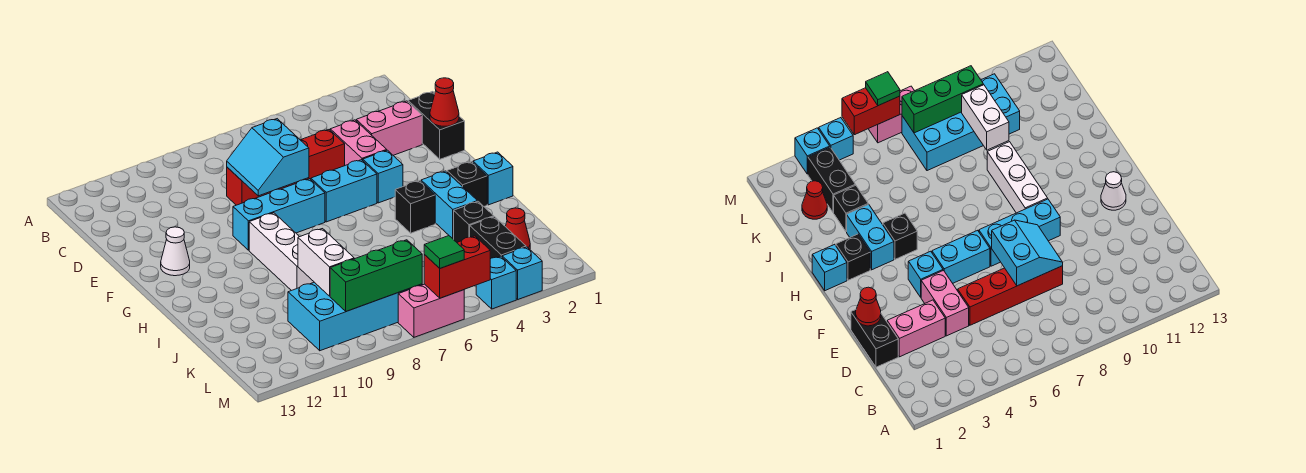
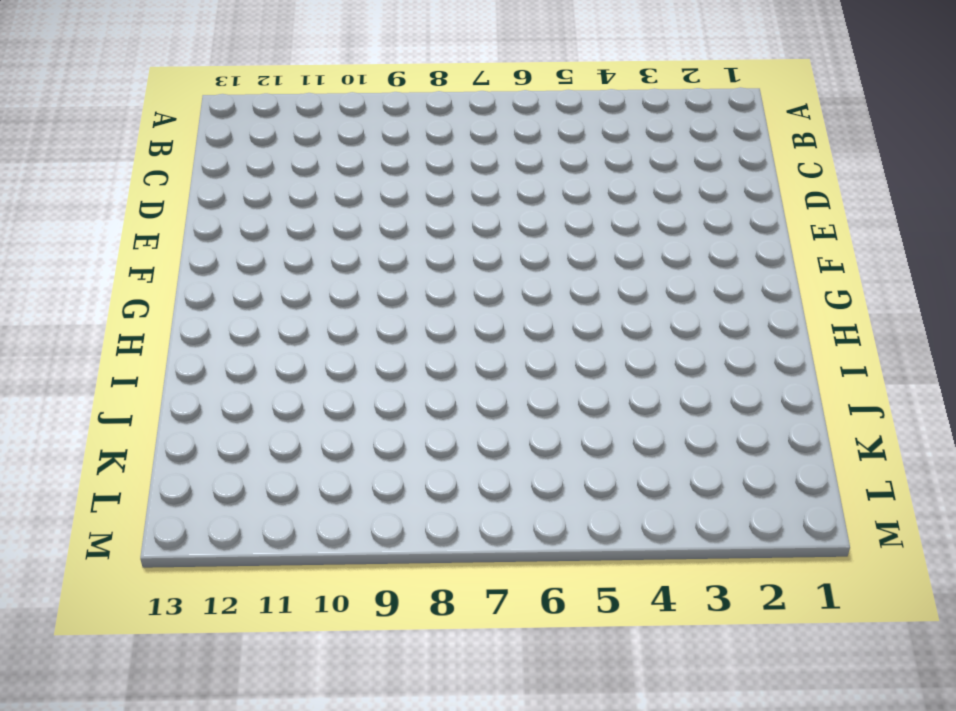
none -> black 1x2 brick [408,92,465,159]
none -> pink 1x2 brick [356,101,422,155]
none -> pink 1x2 brick [330,120,387,165]

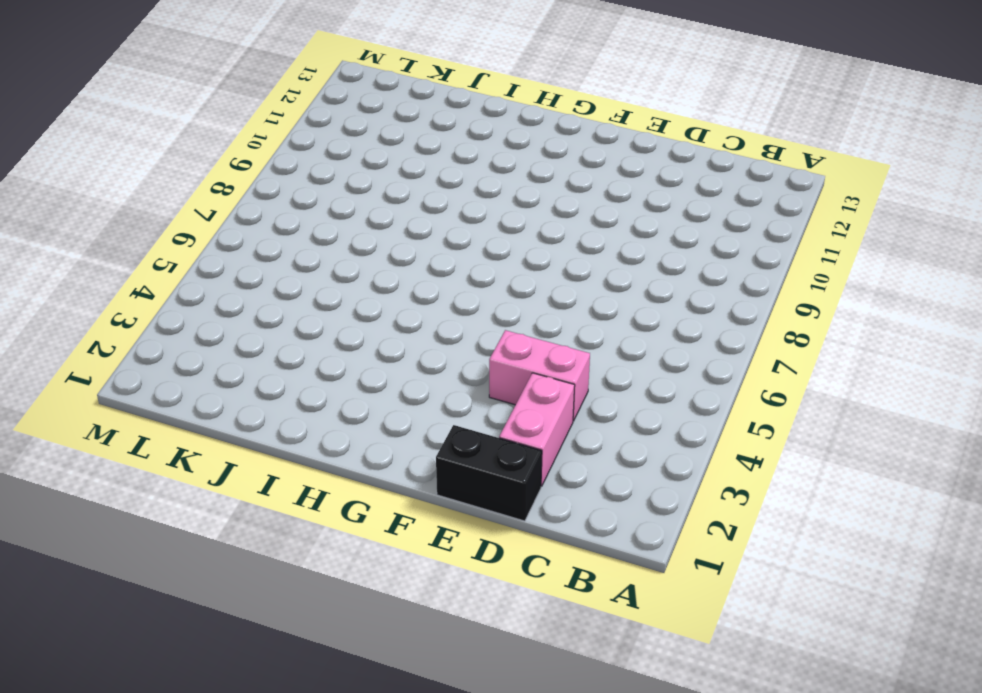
none -> red 1x4 brick [227,130,345,205]
none -> cyan 1x1 brick [363,150,403,203]
none -> cyan 1x2 brick [311,160,377,222]

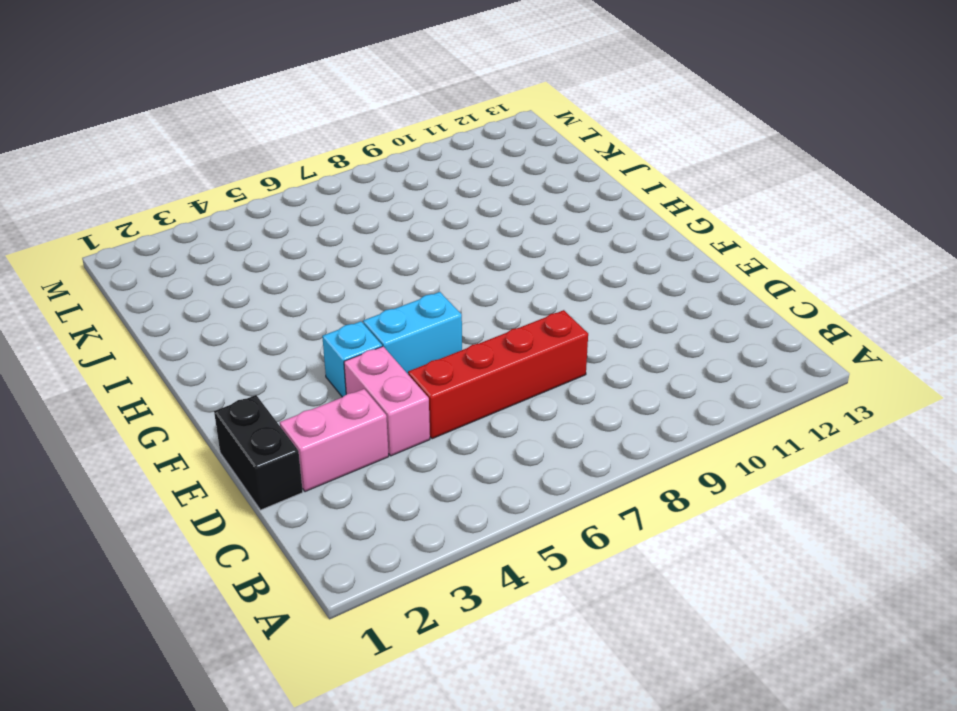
none -> cyan 1x3 brick [233,179,325,250]
none -> white 1x1 cone [161,227,190,276]
none -> white 1x3 brick [249,213,314,291]

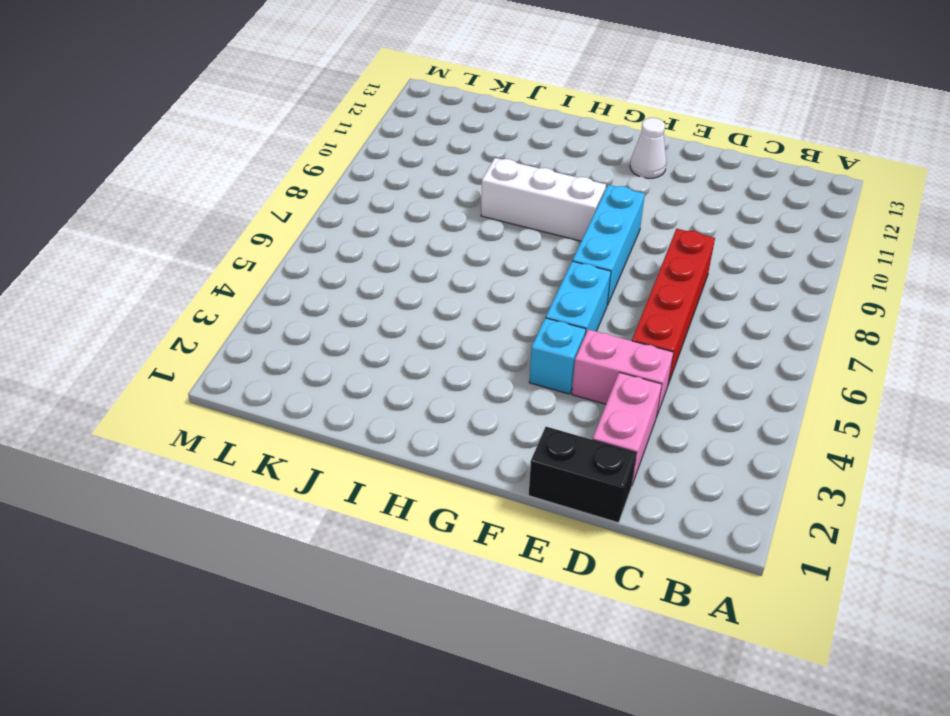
none -> cyan 1x1 brick [473,152,513,205]
none -> black 1x1 brick [447,162,487,206]
none -> cyan 1x2 brick [421,171,477,239]

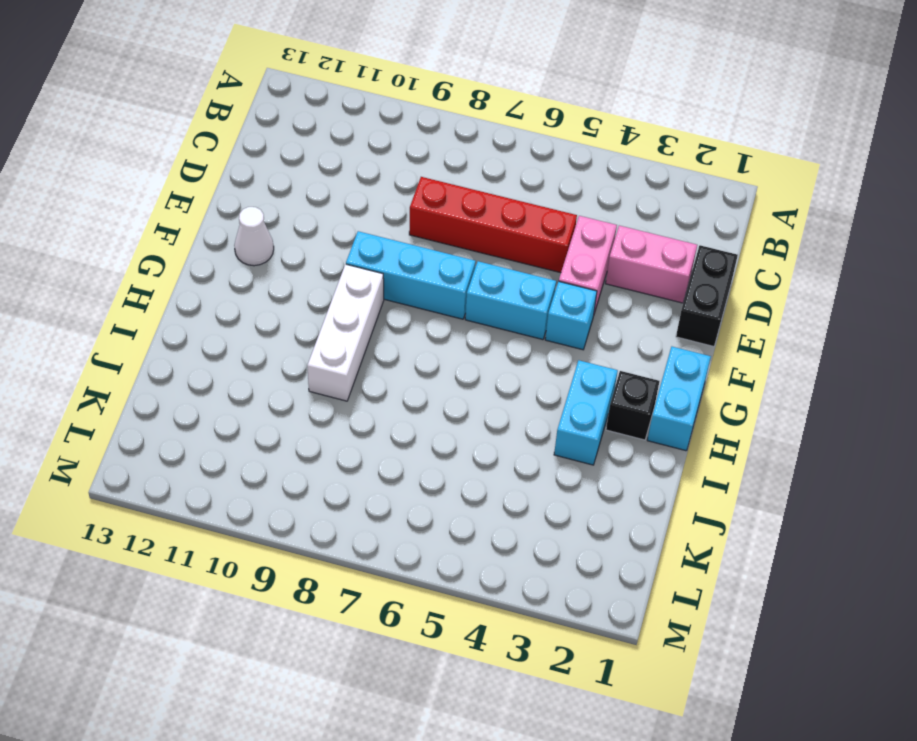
cyan 1x2 brick [647,347,711,451] -> cyan 1x1 brick [473,152,513,205]
none -> black 1x1 brick [395,181,435,233]
none -> black 1x1 brick [454,201,494,242]
none -> red 1x1 cone [505,208,530,249]

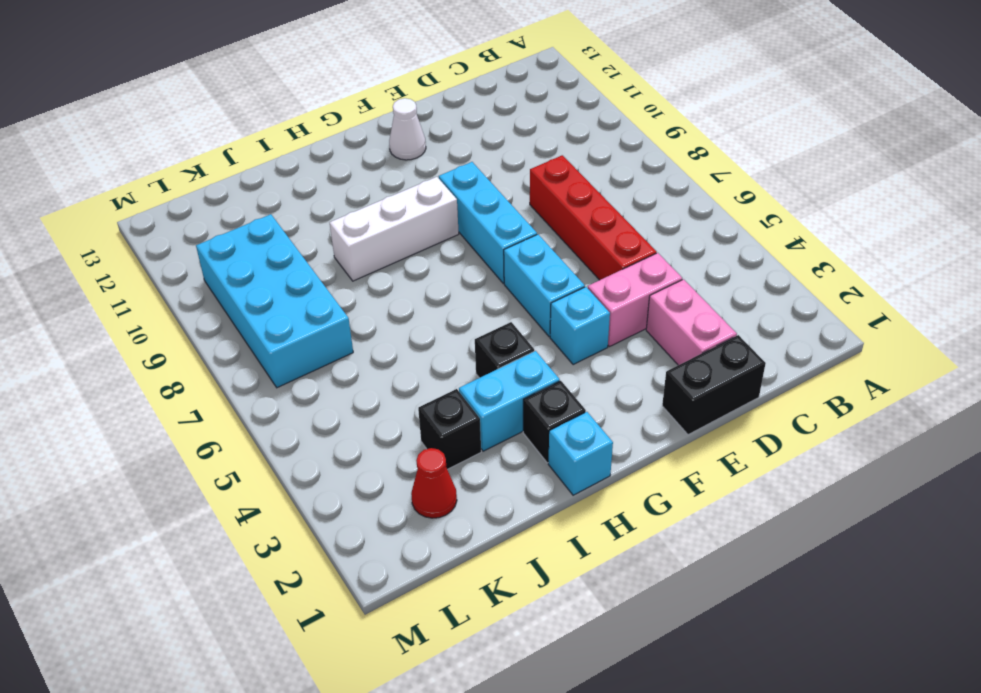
none -> black 1x2 brick [470,217,526,259]
none -> cyan 1x1 brick [502,247,542,299]
none -> cyan 1x1 brick [476,256,516,309]

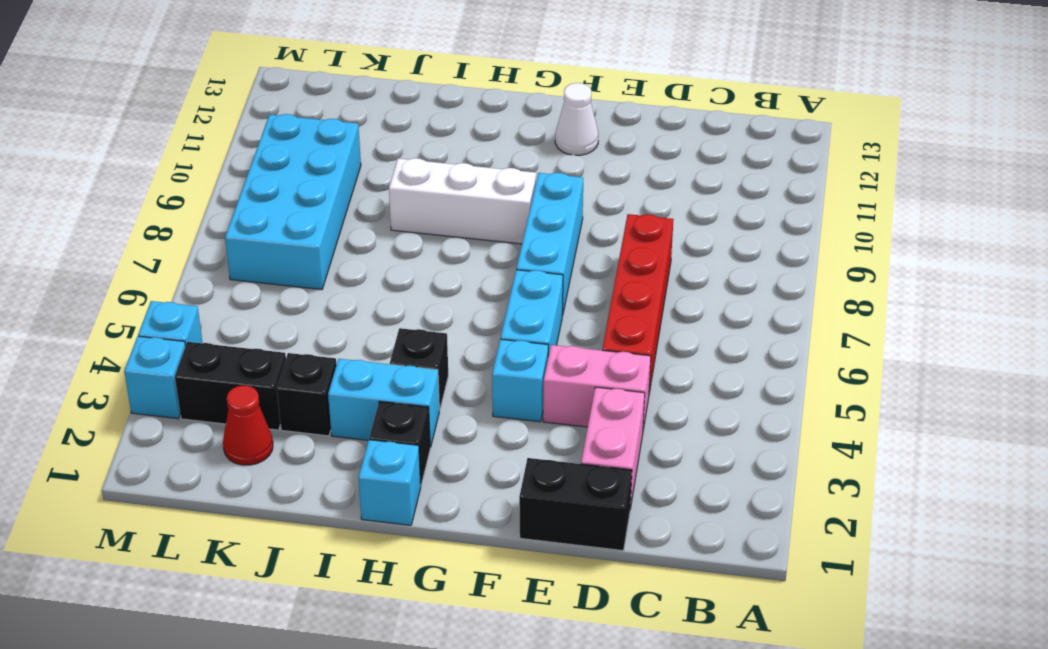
none -> pink 1x2 brick [398,284,464,337]
none -> cyan 2x2 slope [227,119,309,196]
none -> red 1x1 cone [430,78,459,126]

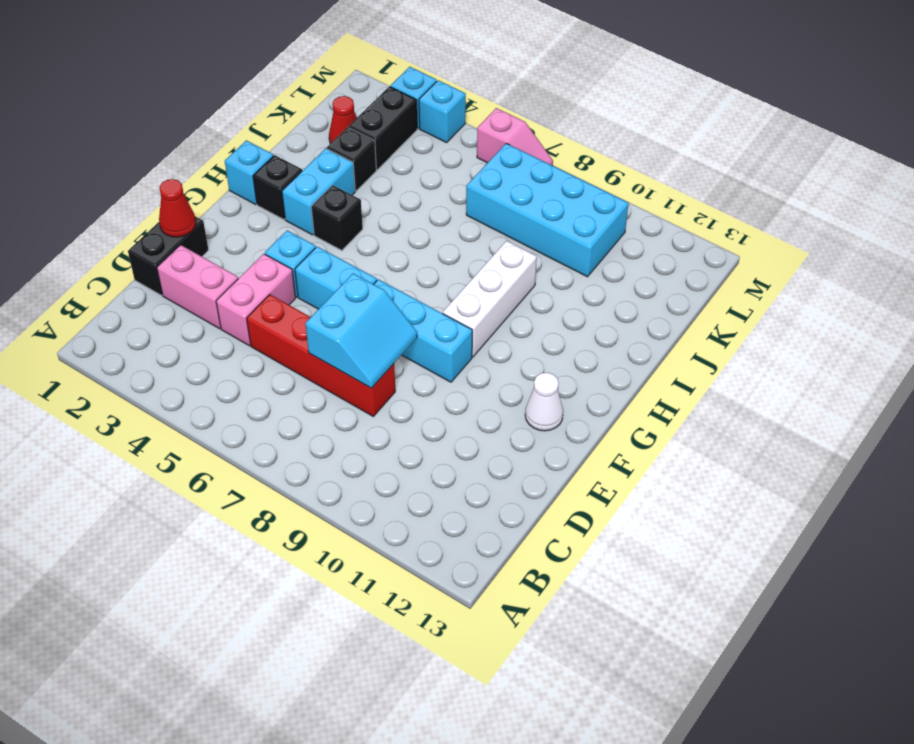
pink 1x2 slope [477,108,553,166] -> pink 1x2 brick [398,284,464,337]
none -> white 1x2 brick [298,229,354,296]
none -> green 1x3 brick [330,240,422,311]
none -> red 1x2 brick [424,236,490,298]

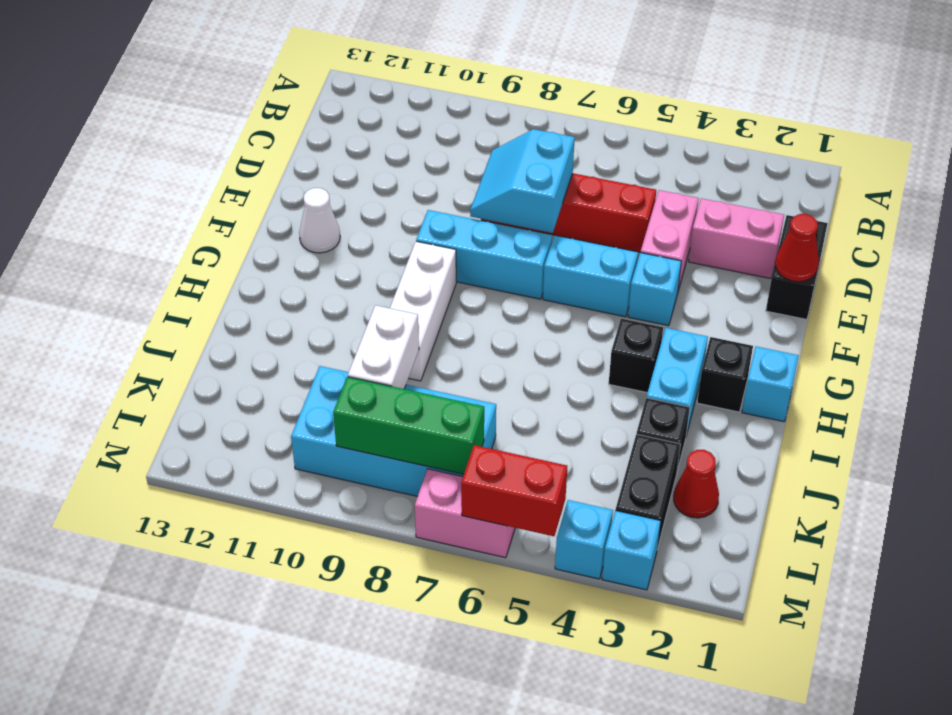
none -> green 1x1 tile [424,236,464,268]

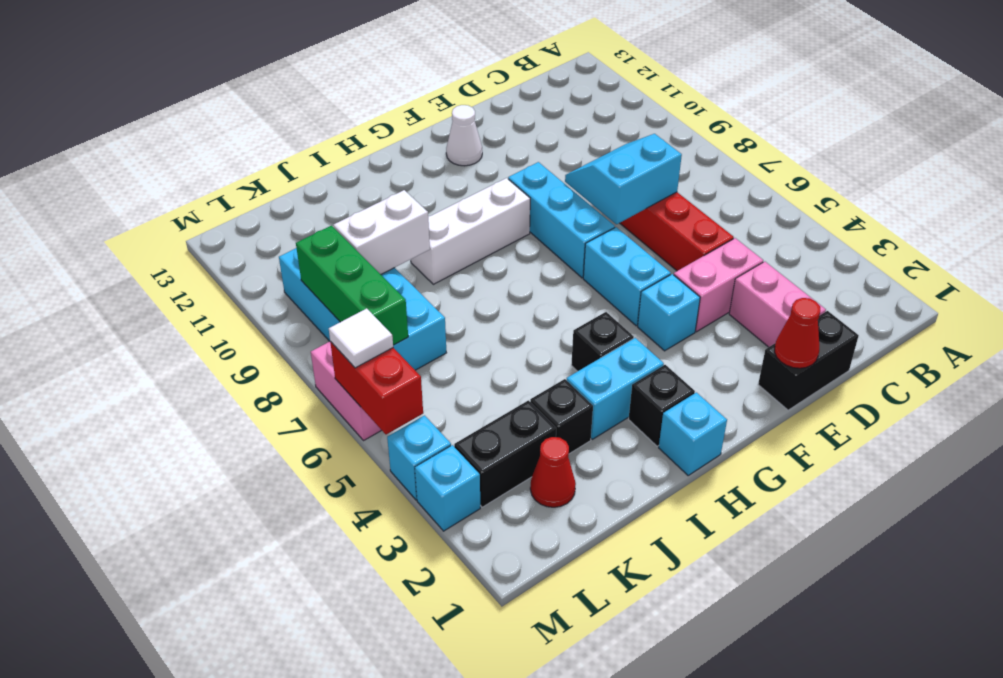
white 1x1 tile [329,308,393,368] -> green 1x1 tile [424,236,464,268]

